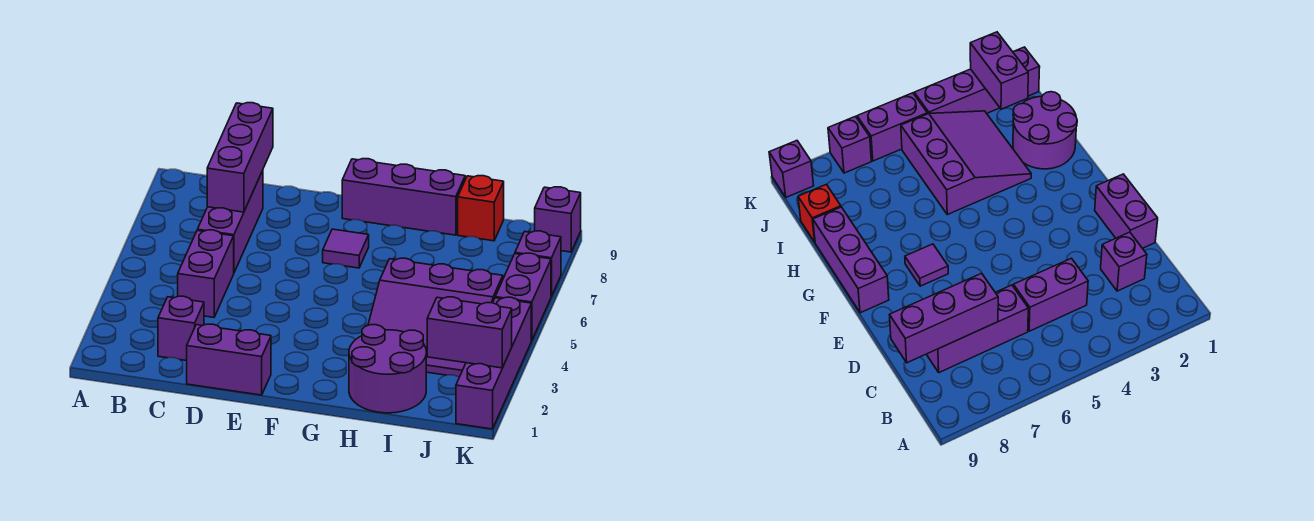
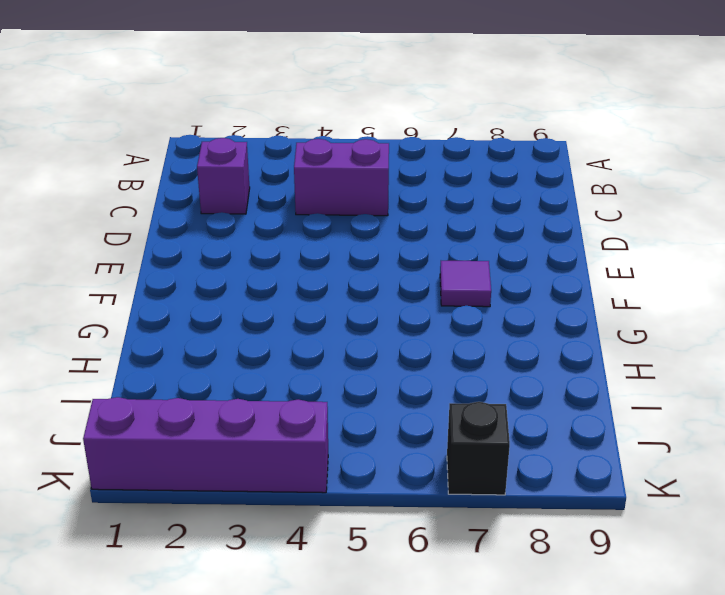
black 1x1 brick [447,402,510,495] -> purple 1x1 brick [515,231,561,296]
none -> purple 1x3 brick [197,170,263,272]
none -> purple 1x2 brick [187,324,271,395]
none -> purple 1x3 brick [342,159,465,235]

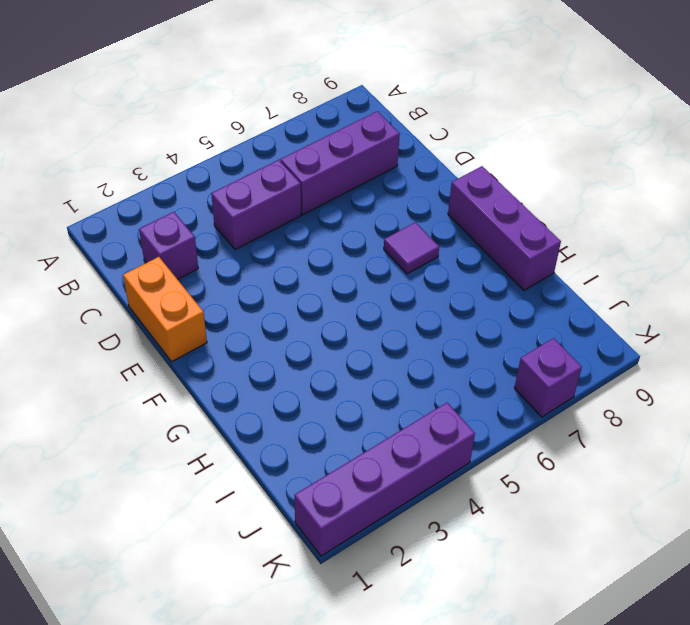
orange 1x2 brick [123,257,207,362] -> purple 1x2 brick [187,324,271,395]
none -> purple 2x2 round brick [349,325,426,413]
none -> purple 3x3 slope [368,258,503,377]
none -> red 1x1 brick [458,176,504,241]

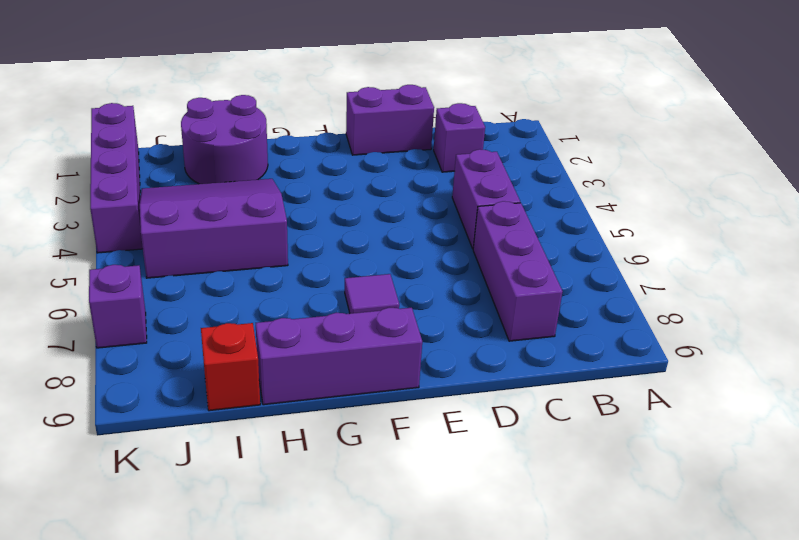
none -> purple 1x2 brick [495,253,551,341]
none -> purple 1x1 brick [535,187,581,252]
none -> purple 1x3 brick [207,103,273,212]

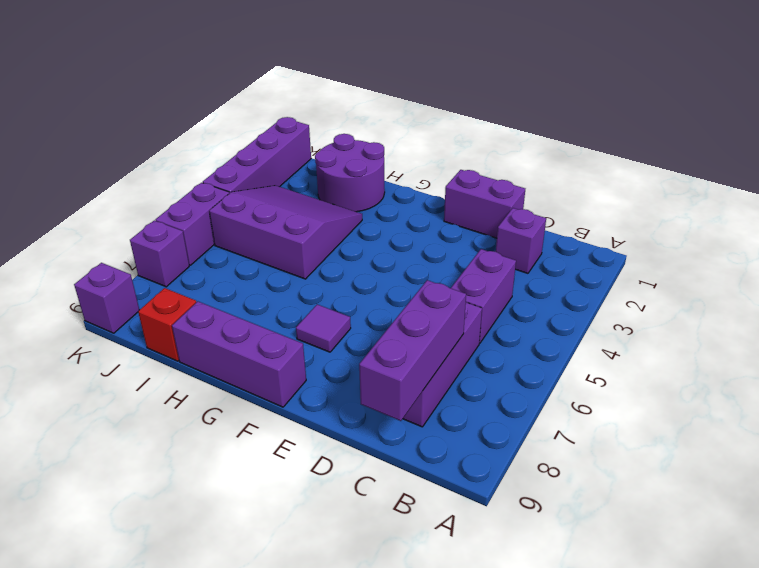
none -> purple 1x2 brick [427,297,512,368]

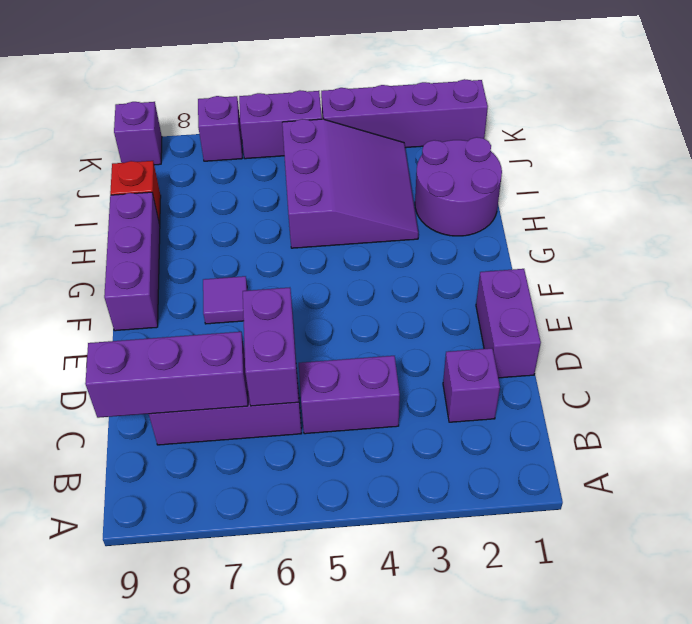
purple 1x2 brick [243,288,299,406] -> purple 1x2 brick moved to [427,297,512,368]

